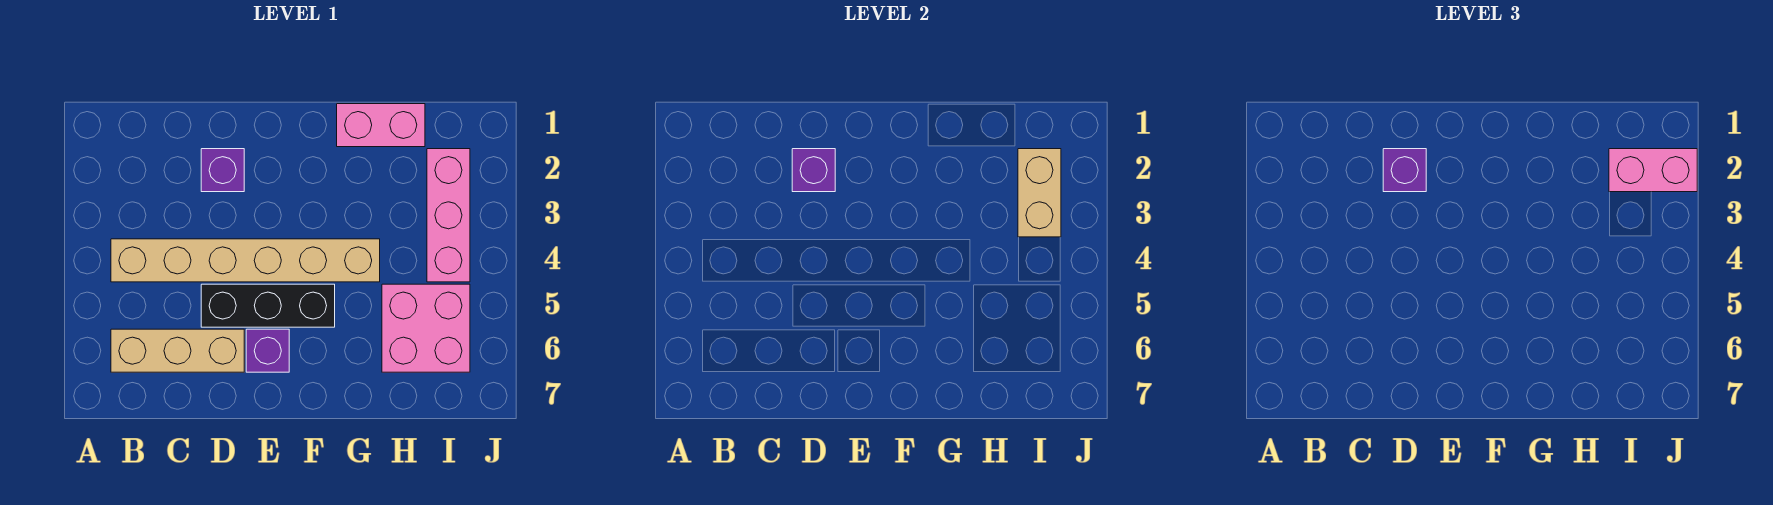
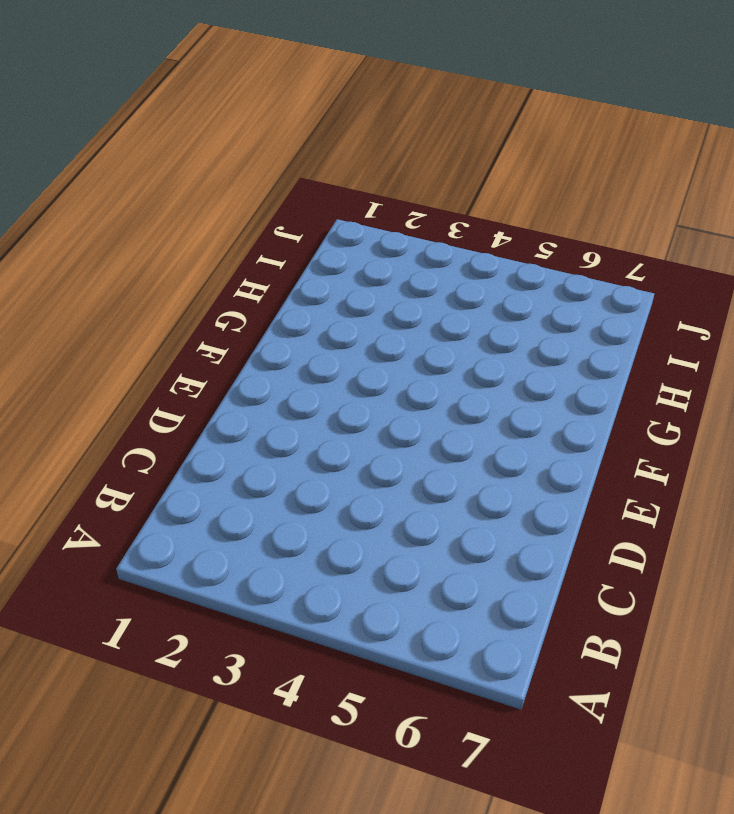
none -> tan 1x6 brick [111,239,380,282]
none -> tan 1x3 brick [111,329,244,372]
none -> purple 1x1 brick [201,149,244,192]

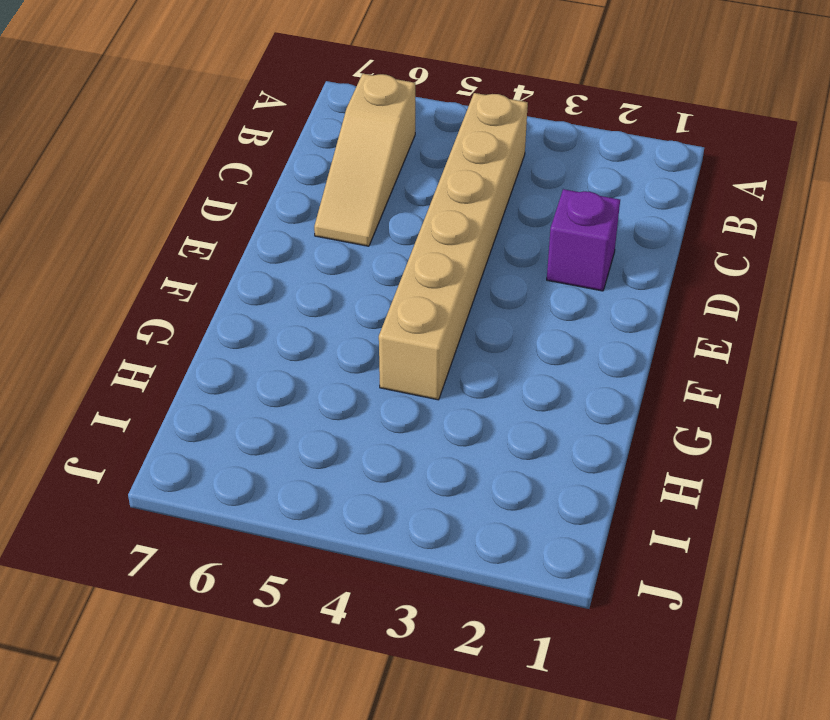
tan 1x3 slope [314,74,415,246] -> tan 1x3 brick [111,329,244,372]
none -> black 1x3 brick [201,284,335,327]
none -> purple 1x1 brick [246,329,289,372]
none -> pink 1x2 brick [337,104,425,147]

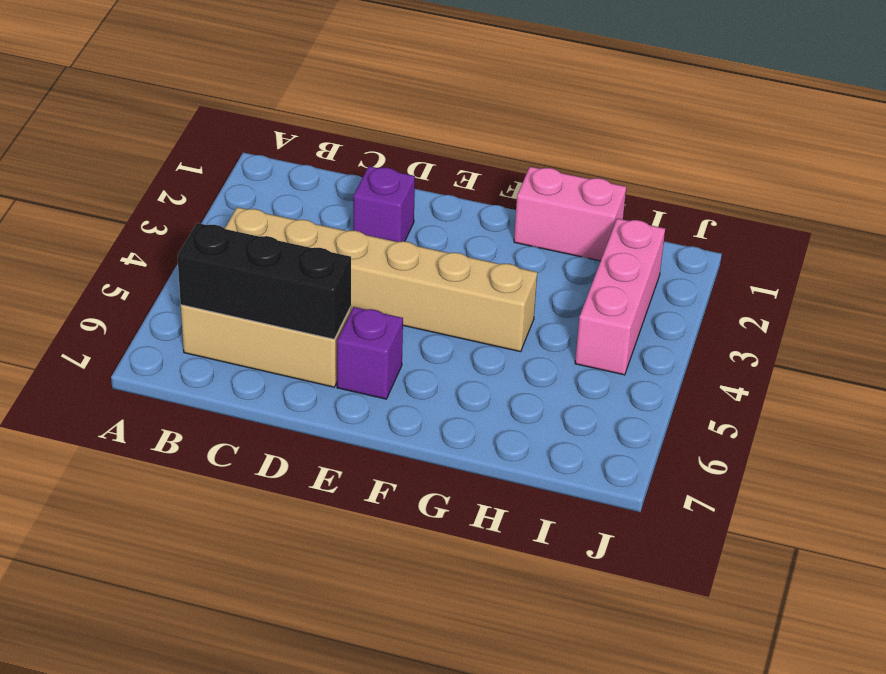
black 1x3 brick [177,223,351,339] -> black 1x3 brick moved to [201,284,335,327]
none -> pink 2x2 brick [382,284,470,372]
none -> purple 1x1 brick [792,149,835,192]
none -> tan 1x2 brick [1018,149,1061,237]

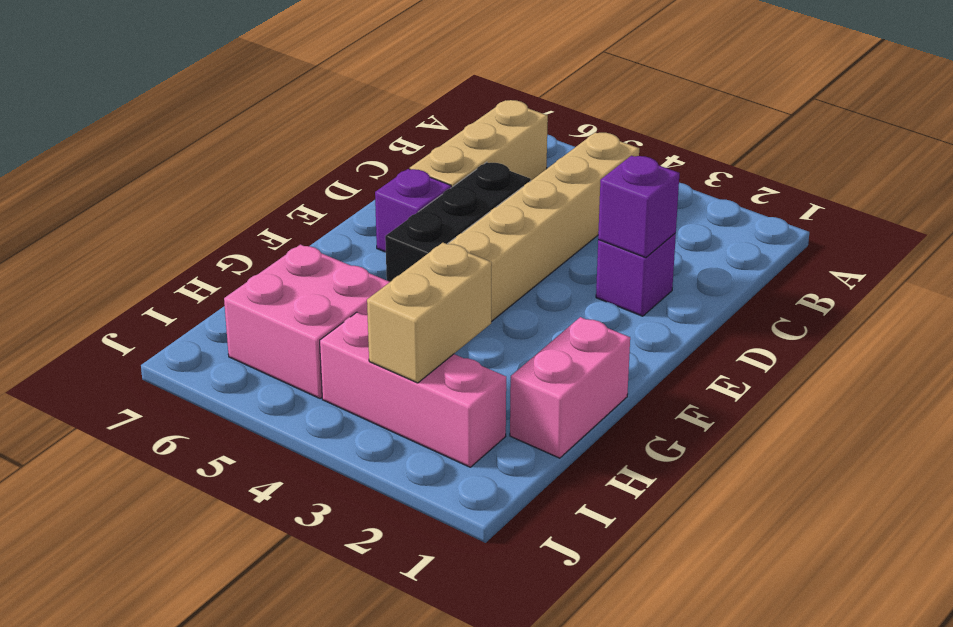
tan 1x2 brick [367,243,492,383] -> tan 1x2 brick turned to [1018,149,1061,237]
none -> purple 1x1 brick [1383,149,1426,192]
none -> pink 1x2 brick [1609,149,1697,192]

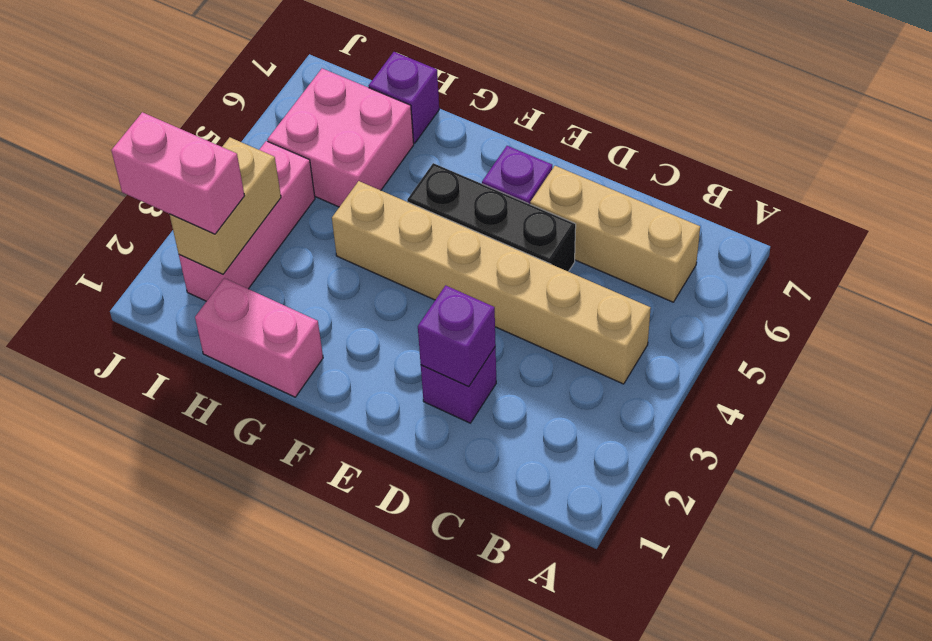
purple 1x1 brick [369,52,439,143] -> purple 1x1 brick moved to [1383,149,1426,192]

